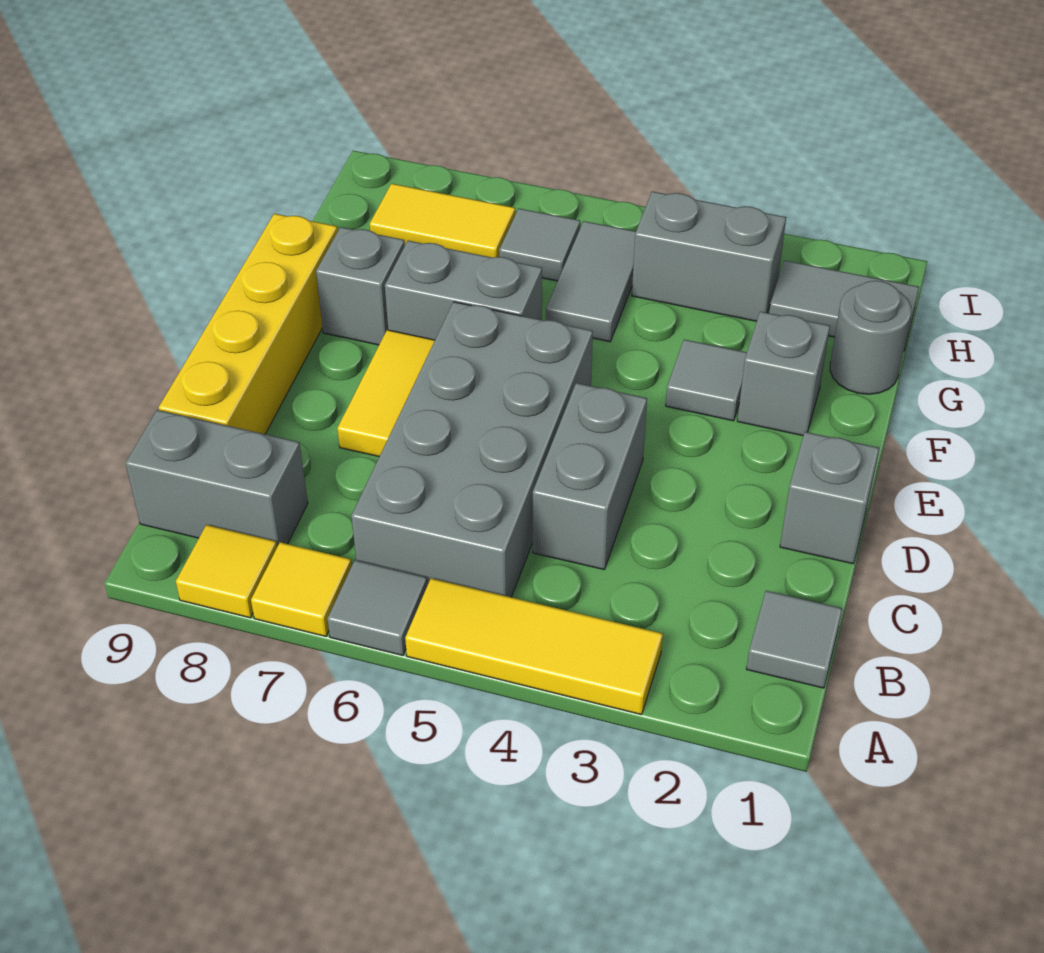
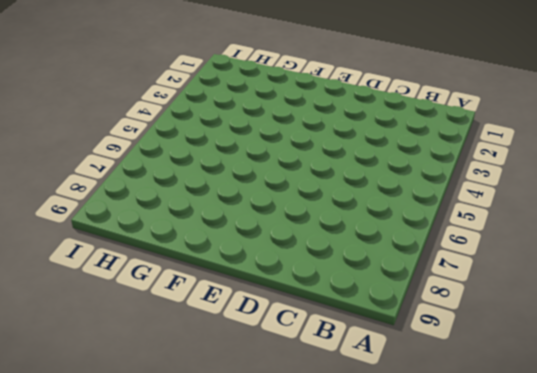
none -> yellow 1x3 tile [405,578,663,715]
none -> grey 1x1 tile [327,560,428,656]
none -> yellow 1x1 tile [251,542,352,636]

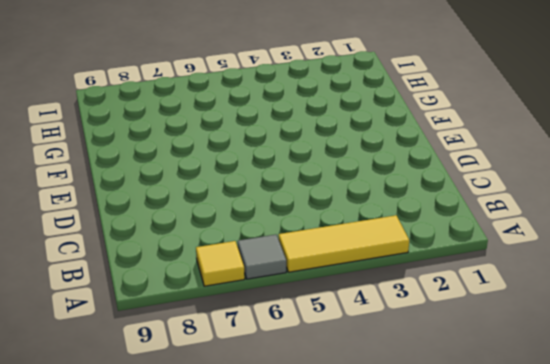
none -> yellow 1x1 tile [176,525,277,618]
none -> grey 1x1 tile [746,591,842,688]
none -> grey 2x4 brick [351,302,593,597]

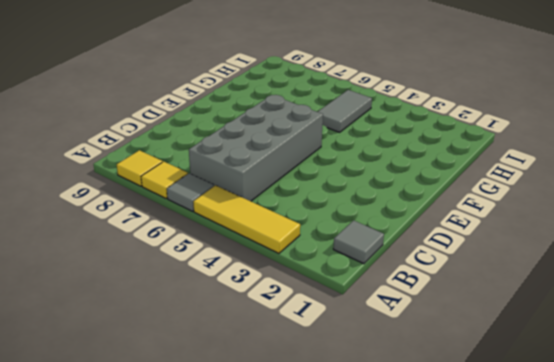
none -> grey 1x2 brick [125,410,308,547]
none -> grey 1x2 brick [533,383,647,570]
none -> yellow 1x4 brick [159,214,338,434]

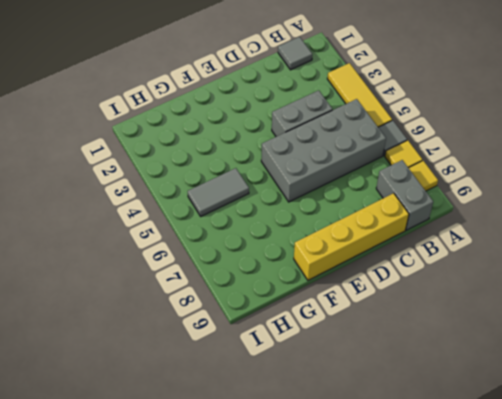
none -> grey 1x1 brick [780,432,879,564]
none -> yellow 1x2 tile [337,330,435,457]
none -> grey 1x1 brick [737,312,830,436]

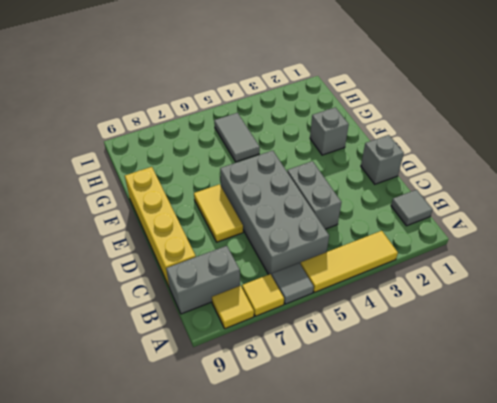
none -> grey 1x1 tile [666,339,747,421]
none -> grey 1x2 brick [385,241,542,340]
none -> grey 1x1 brick [316,227,405,345]

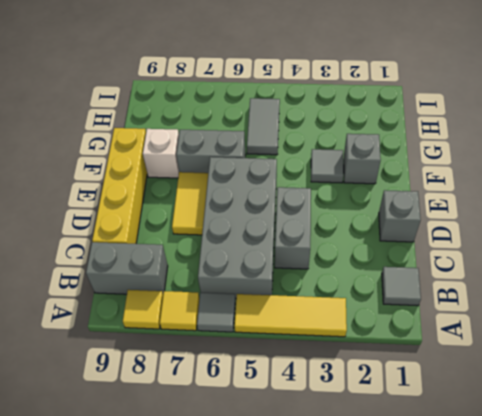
white 1x1 brick [143,129,179,178] -> grey 1x1 brick [316,227,405,345]
none -> grey 1x1 round brick [830,281,911,394]
none -> grey 1x2 tile [769,260,919,351]
none -> grey 1x2 brick [632,191,786,321]

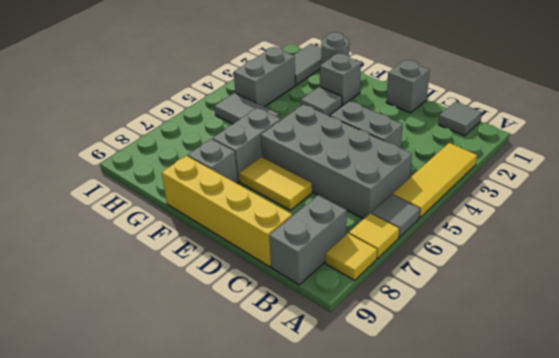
none -> grey 1x1 tile [499,209,580,281]
none -> yellow 1x2 tile [370,184,515,258]

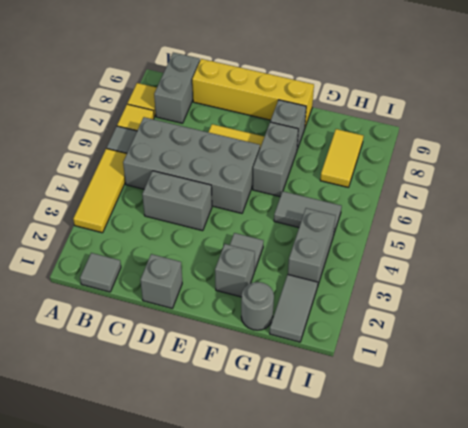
none -> grey 1x1 tile [499,209,580,281]

